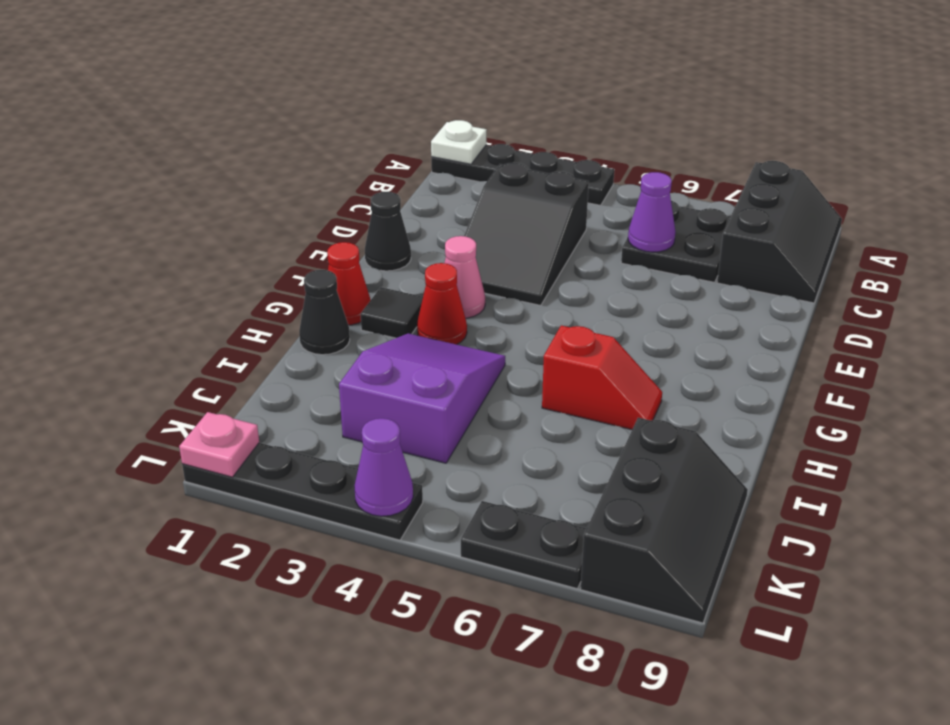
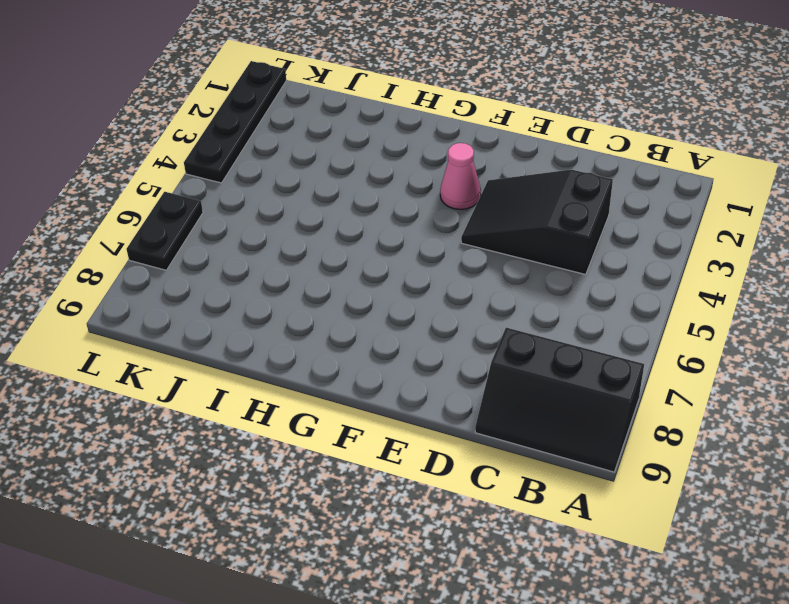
none -> black 1x4 plate [431,144,614,205]
none -> black 2x2 plate [621,201,731,282]
none -> black 1x1 cone [365,192,411,271]

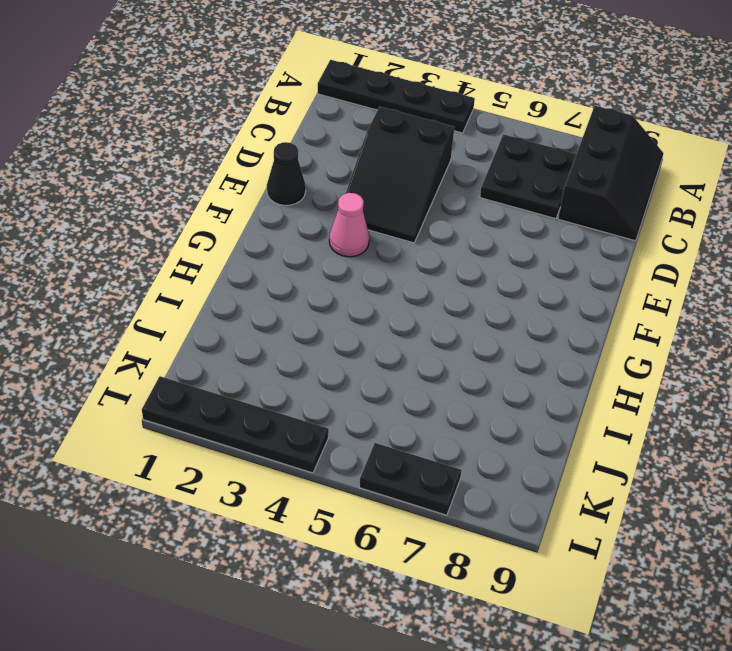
none -> red 1x1 cone [327,242,371,325]
none -> black 1x1 tile [361,287,423,338]
none -> red 1x1 cone [417,263,467,344]

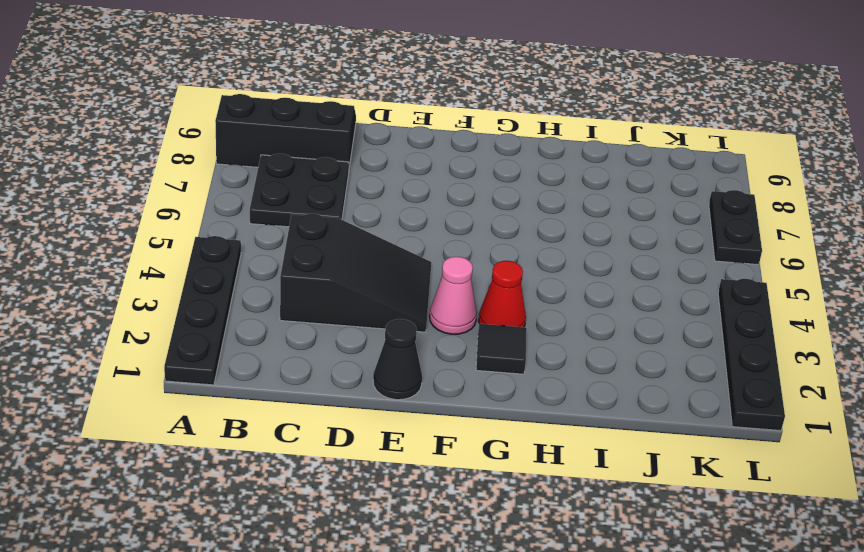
none -> red 1x1 cone [327,242,371,325]
none -> black 1x1 cone [299,270,350,355]
none -> purple 2x3 slope [339,333,505,463]

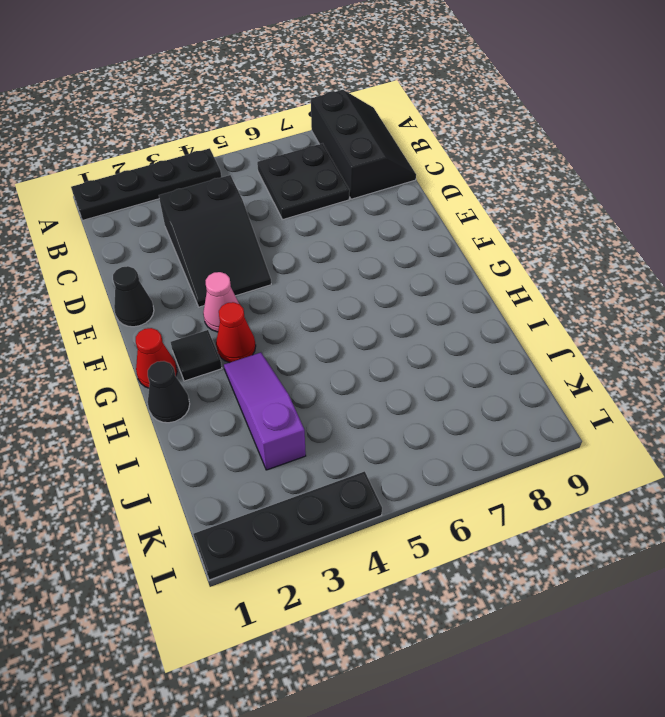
purple 1x3 slope [224,352,306,470] -> purple 2x3 slope [339,333,505,463]
none -> red 1x2 slope [542,326,662,430]
none -> black 2x3 slope [581,418,748,623]
none -> black 1x2 plate [461,501,587,589]

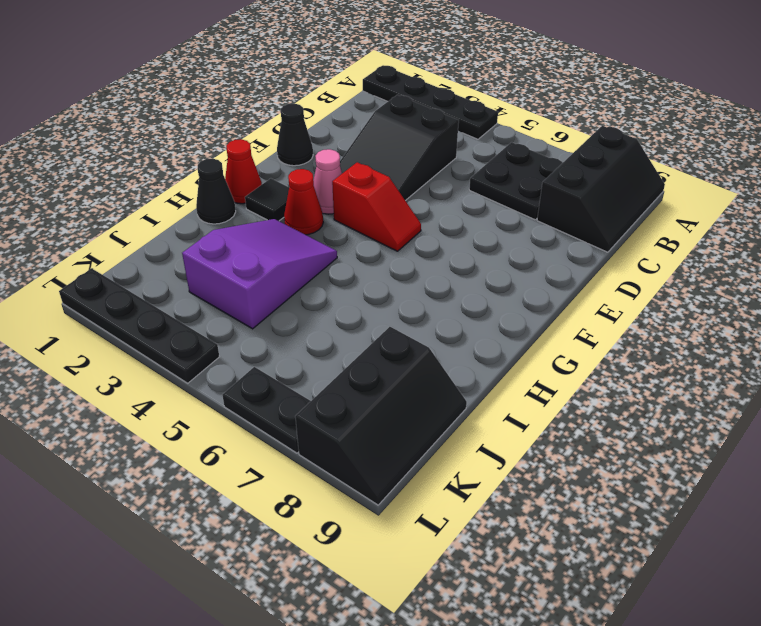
red 1x2 slope [332,162,421,251] -> red 1x2 slope moved to [542,326,662,430]
none -> white 1x1 plate [431,120,487,164]
none -> purple 1x1 cone [628,172,676,252]
none -> pink 1x1 plate [179,412,259,477]

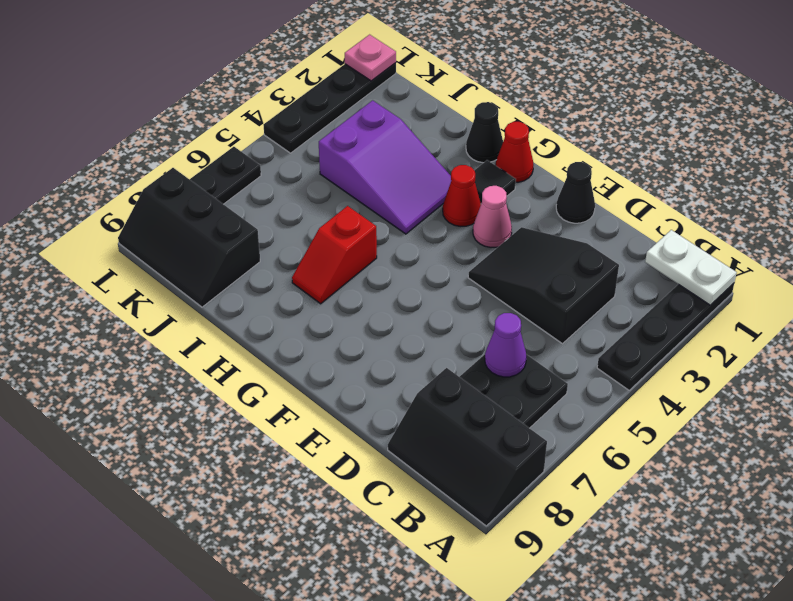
white 1x2 plate [645,230,737,305] -> white 1x1 plate [431,120,487,164]
none -> purple 1x1 cone [354,418,413,516]

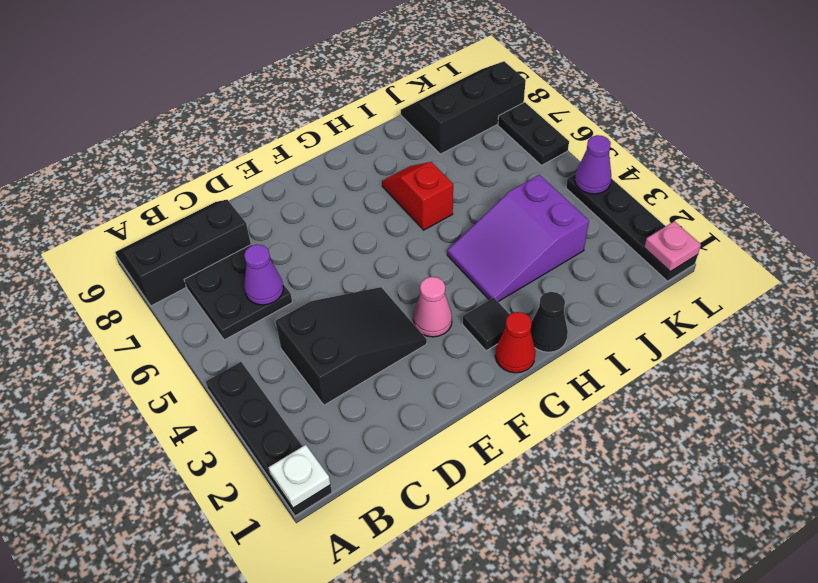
none -> black 1x1 cone [365,192,411,271]
none -> red 1x1 cone [417,263,467,344]

